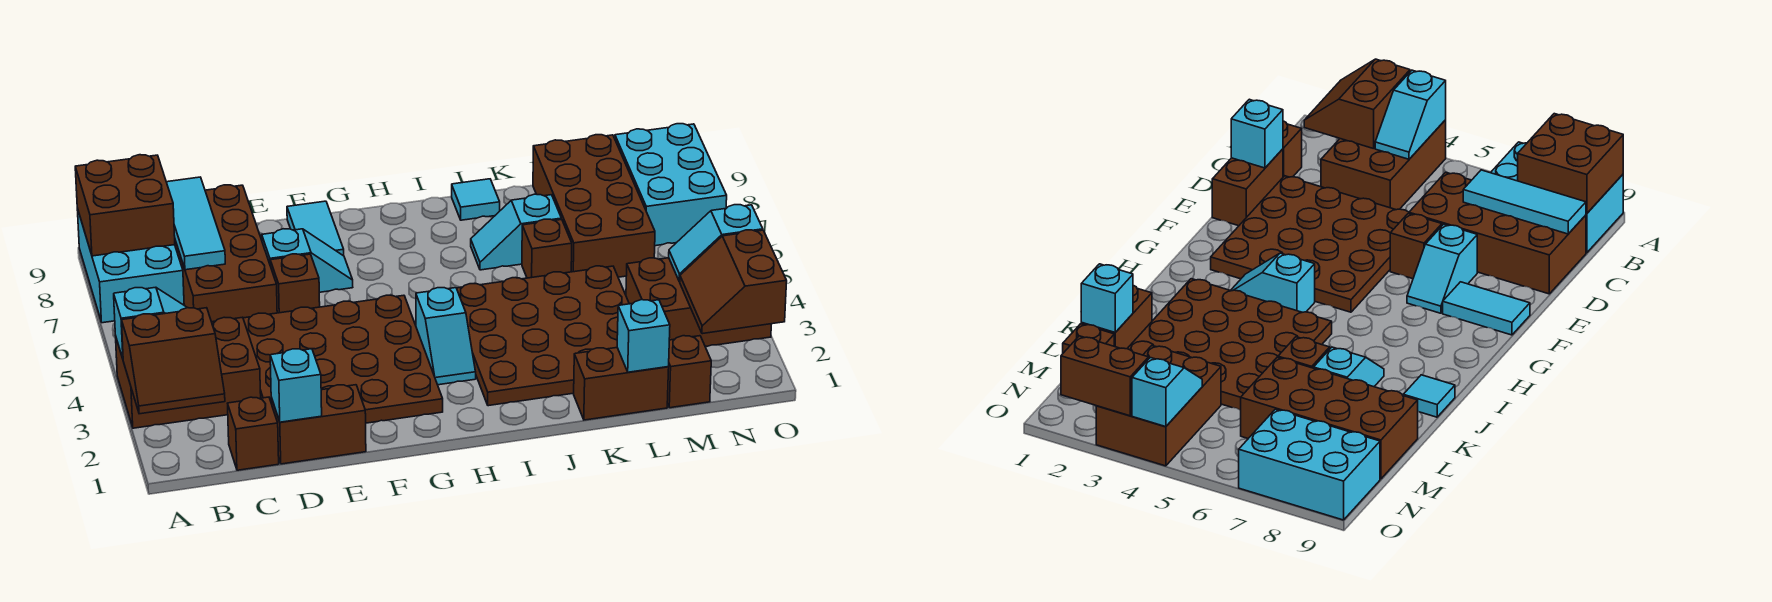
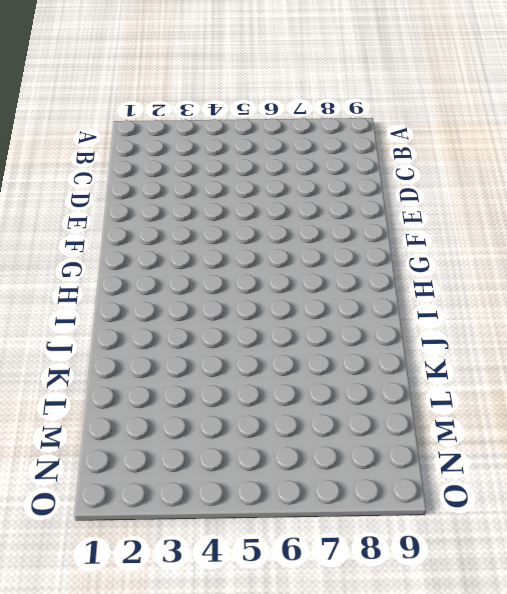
none -> brown 2x3 brick [116,317,261,428]
none -> cyan 2x3 brick [77,208,184,323]
none -> brown 1x1 brick [228,397,279,470]

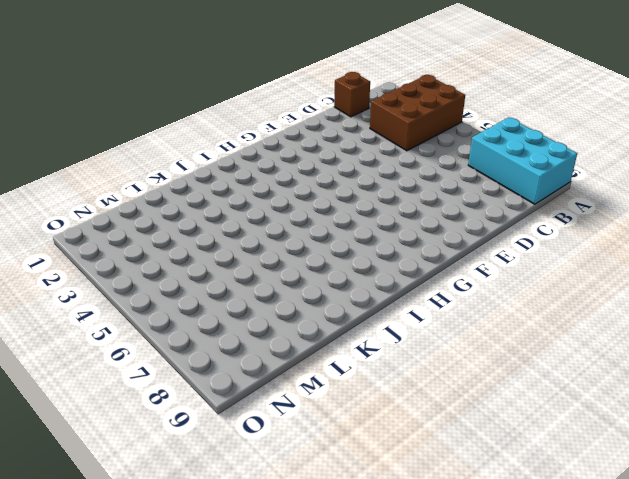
none -> brown 2x4 brick [175,185,277,322]
none -> brown 1x2 brick [271,385,366,464]
none -> brown 4x4 plate [243,295,443,423]

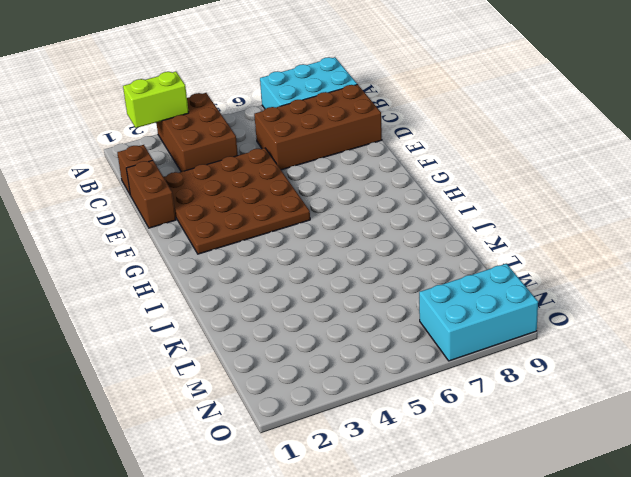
lime 1x2 brick [123,72,189,128] -> brown 2x2 slope [122,308,225,414]
none -> brown 1x1 brick [270,254,320,313]
none -> cyan 1x2 slope [262,229,353,292]
none -> cyan 1x2 tile [287,201,344,256]

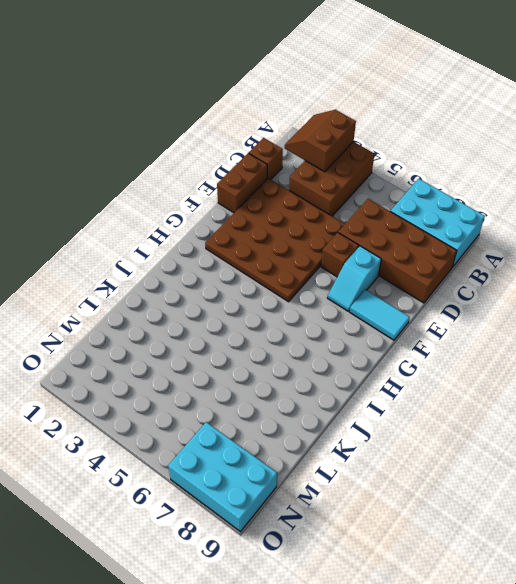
none -> cyan 1x2 slope [416,288,476,385]
none -> brown 4x4 plate [457,266,629,406]
none -> cyan 1x2 slope [471,194,561,270]

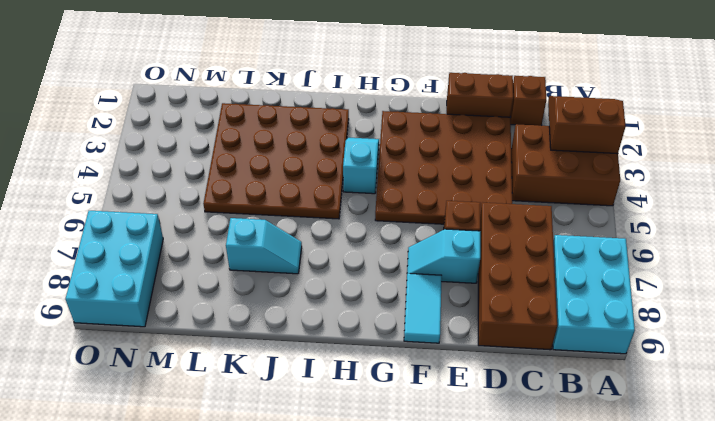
none -> cyan 1x1 tile [452,179,500,220]
none -> brown 1x2 brick [574,348,669,420]
none -> brown 1x1 brick [522,219,572,278]

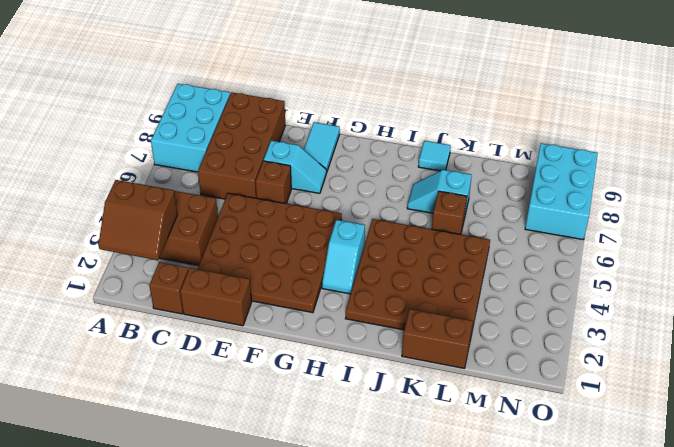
none -> brown 2x4 brick [533,135,655,277]
none -> brown 1x1 brick [667,336,711,408]
none -> brown 2x3 brick [626,258,771,347]

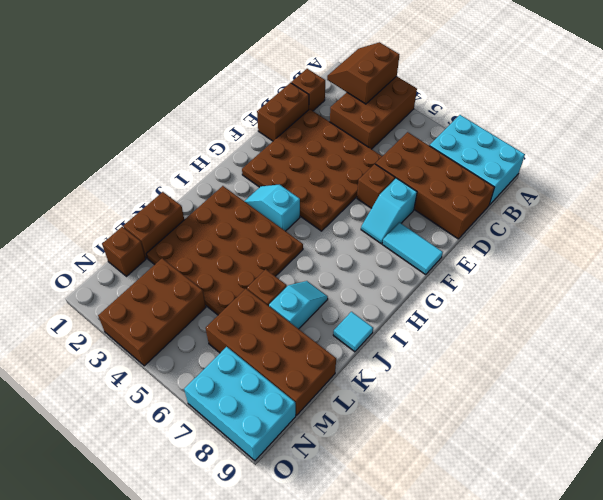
none -> cyan 1x2 slope [114,287,187,359]
none -> brown 2x2 brick [75,155,175,256]
none -> cyan 1x3 tile [167,177,225,270]

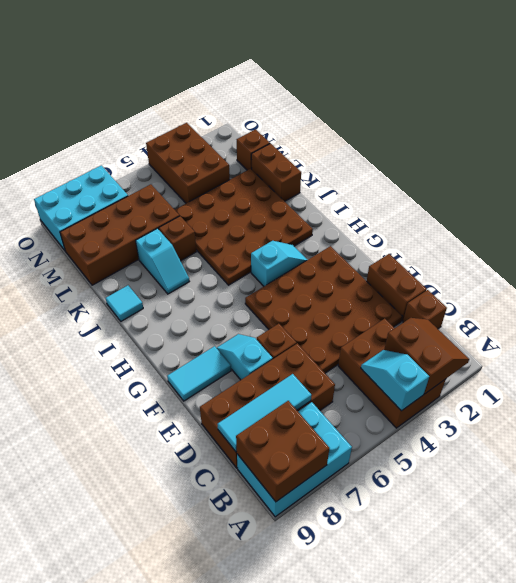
none -> cyan 1x1 brick [270,349,322,422]
none -> cyan 1x1 brick [617,300,670,372]
none -> brown 2x2 slope [680,230,787,334]

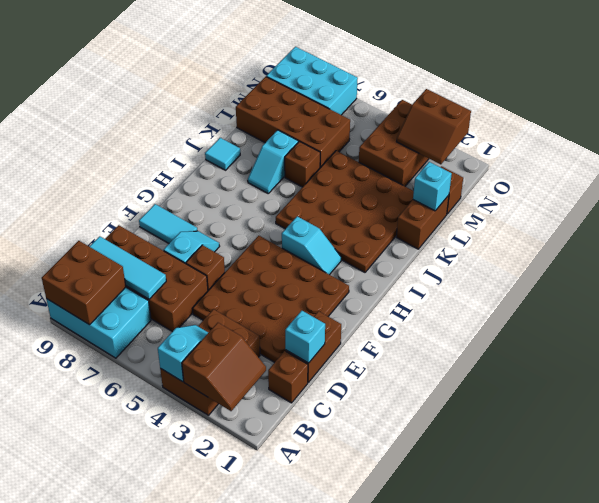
none -> cyan 1x2 slope [669,205,763,282]

